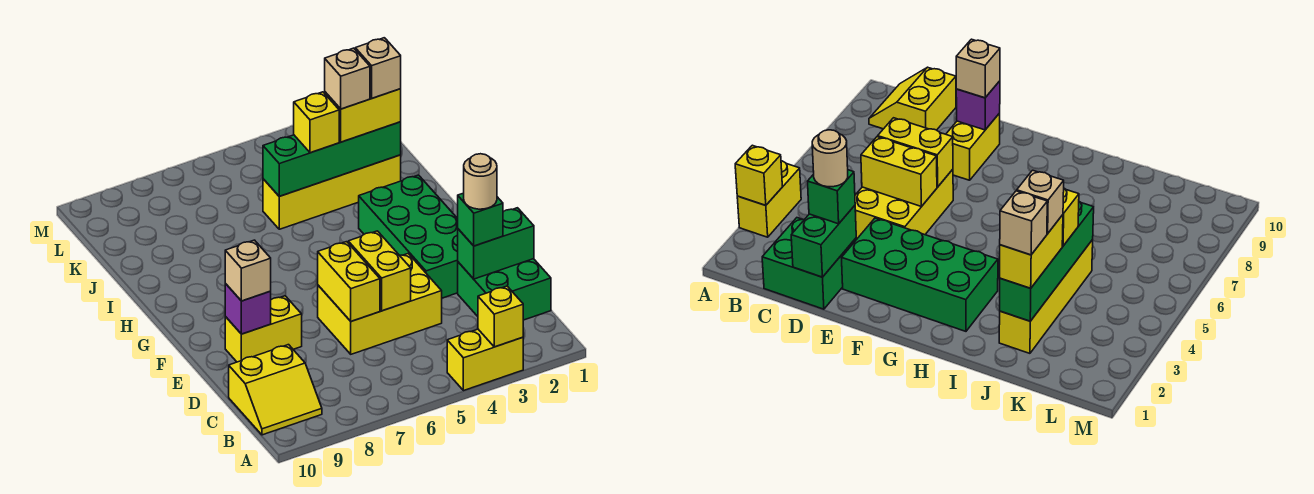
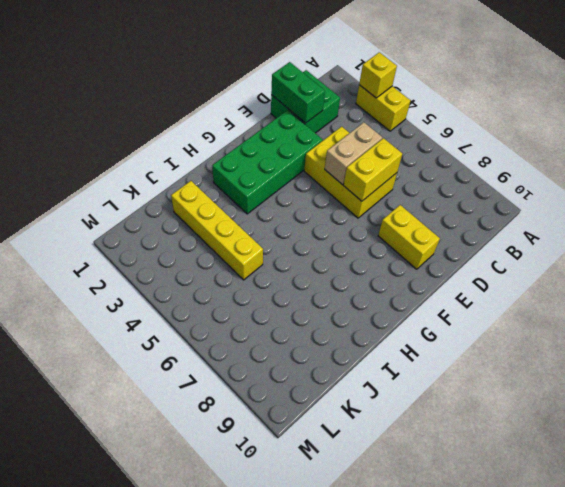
tan 1x2 brick [325,122,382,185] -> yellow 1x2 brick [348,231,411,311]
none -> yellow 2x2 slope [229,345,322,435]
none -> purple 1x1 brick [225,284,271,334]
none -> green 1x4 brick [263,122,401,196]

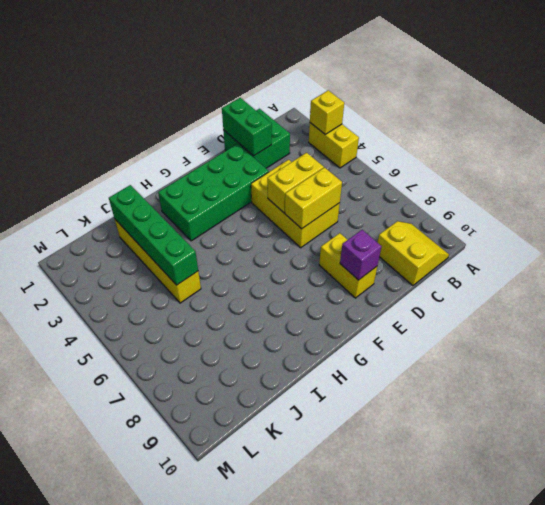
none -> green 1x1 brick [458,193,503,246]
none -> tan 1x1 brick [225,240,271,301]
none -> yellow 1x2 brick [325,89,401,142]

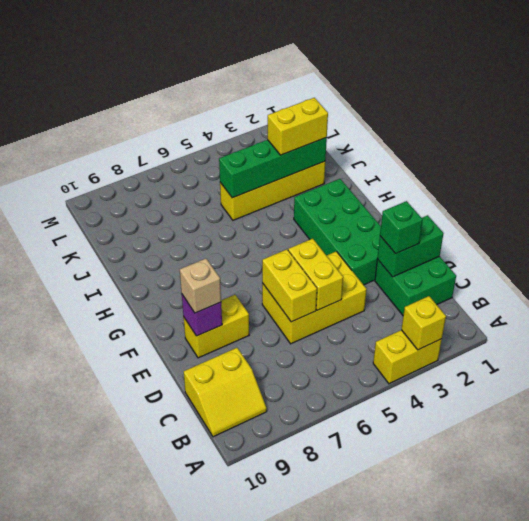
none -> yellow 1x1 brick [294,92,339,153]
none -> tan 1x1 round brick [464,154,497,209]
none -> tan 1x1 brick [355,38,401,98]

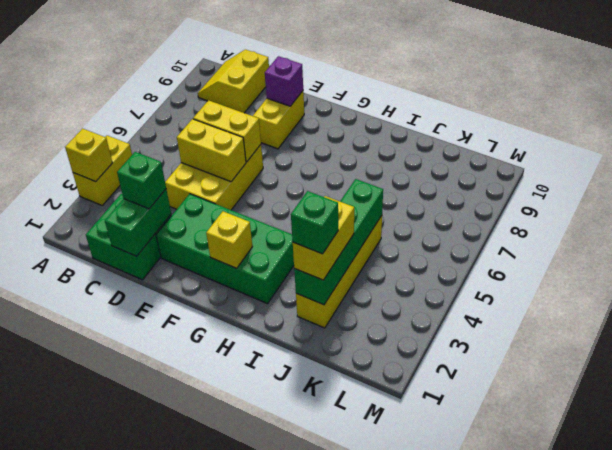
yellow 1x1 brick [206,211,253,268] -> yellow 1x1 brick moved to [294,92,339,153]
green 1x1 brick [291,191,338,254] -> tan 1x1 brick [355,38,401,98]
none -> tan 1x1 brick [225,240,271,301]
none -> tan 1x1 round brick [464,154,497,209]
none -> tan 1x1 brick [325,48,370,109]

